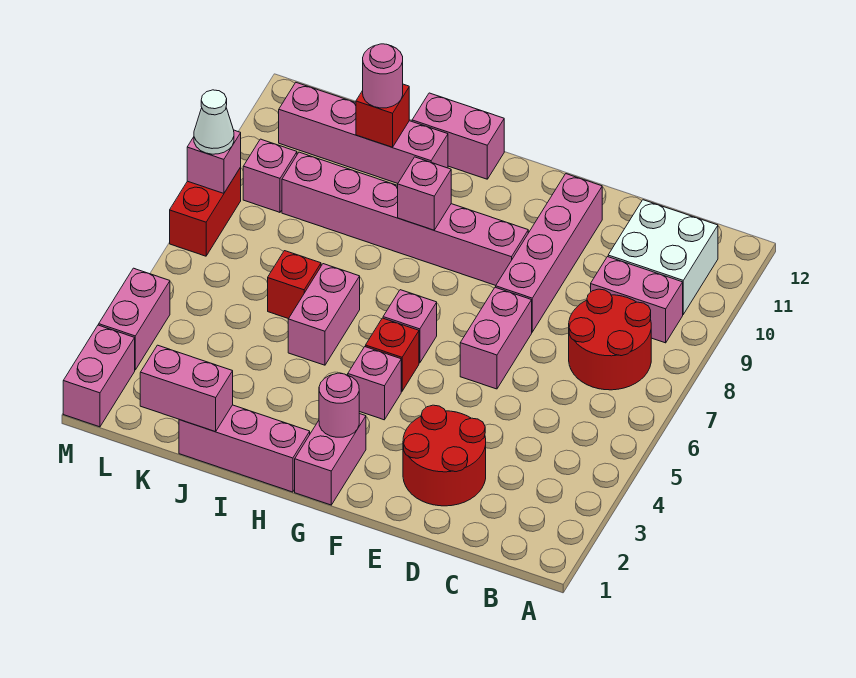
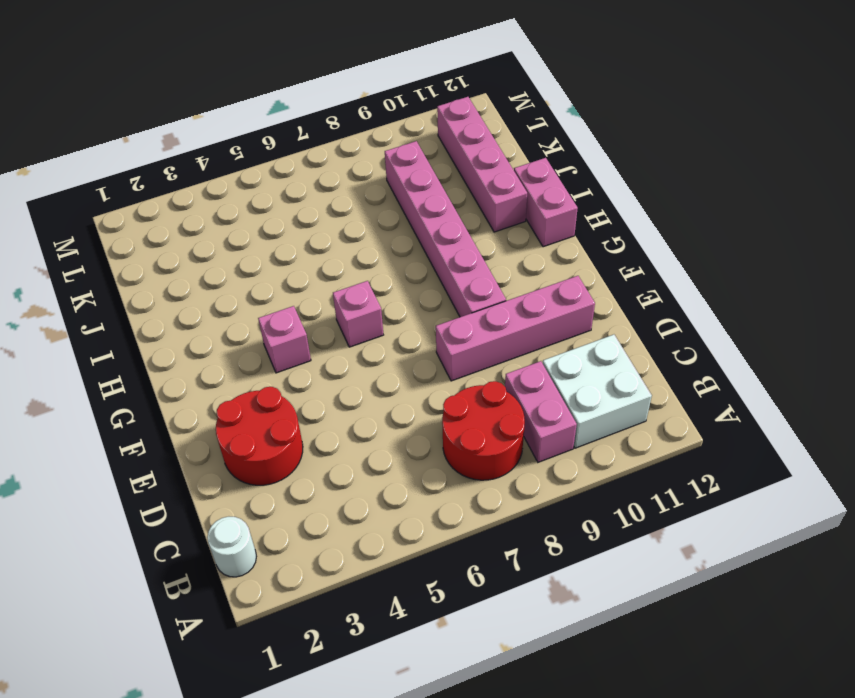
white 1x1 round brick [207,517,256,577] -> none
none -> pink 1x2 brick [460,287,532,389]
none -> pink 1x2 brick [295,414,366,505]
none -> red 1x1 brick [366,318,419,391]

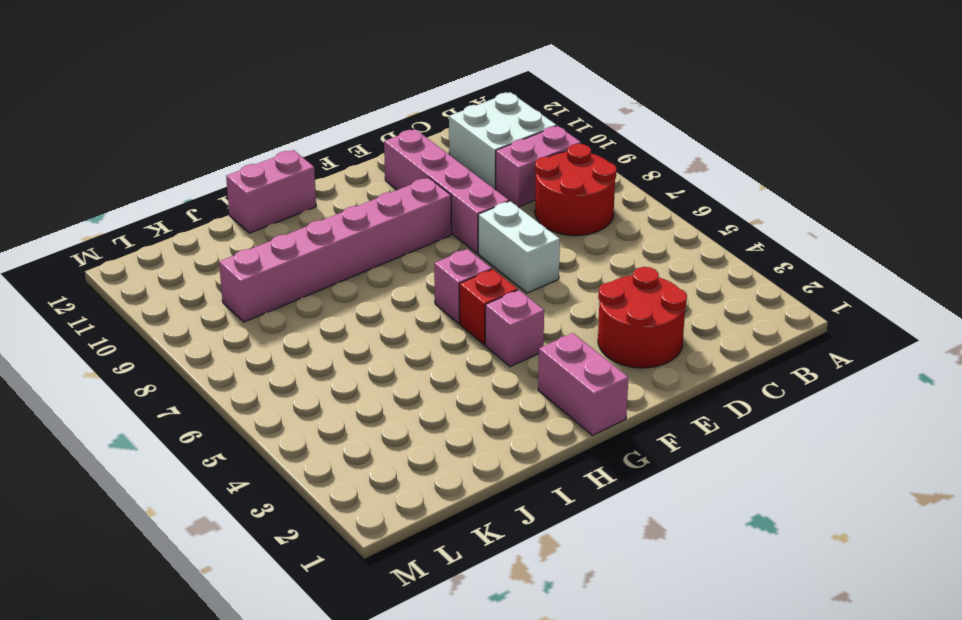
white 1x2 brick [478,201,560,293] -> pink 1x2 brick [460,287,532,389]
none -> pink 1x3 brick [179,405,310,492]
none -> pink 1x2 brick [288,264,360,365]
none -> pink 1x4 brick [279,83,448,183]

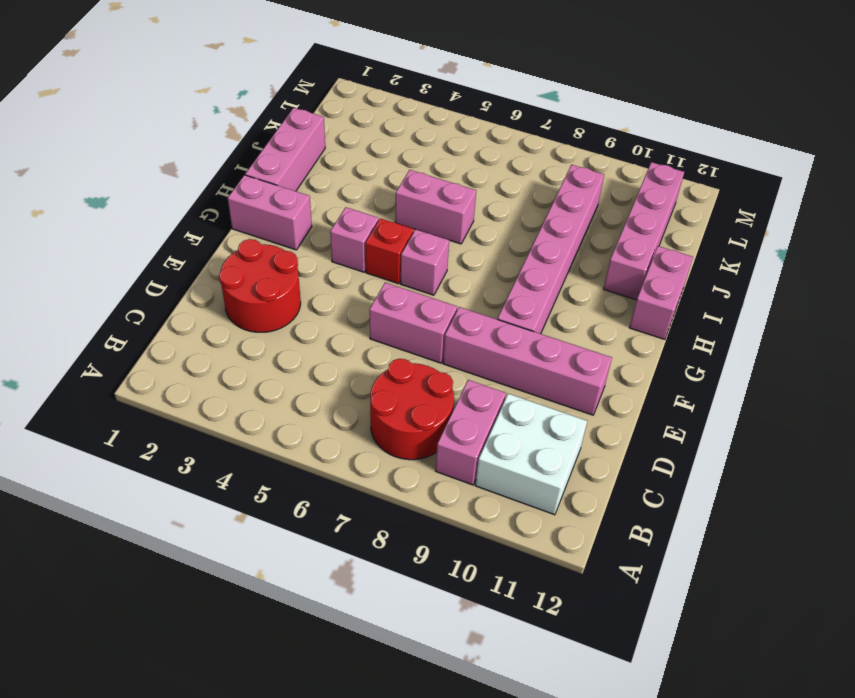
none -> red 1x1 brick [268,251,321,319]
none -> pink 1x1 brick [243,139,297,212]
none -> pink 1x2 brick [63,325,135,427]

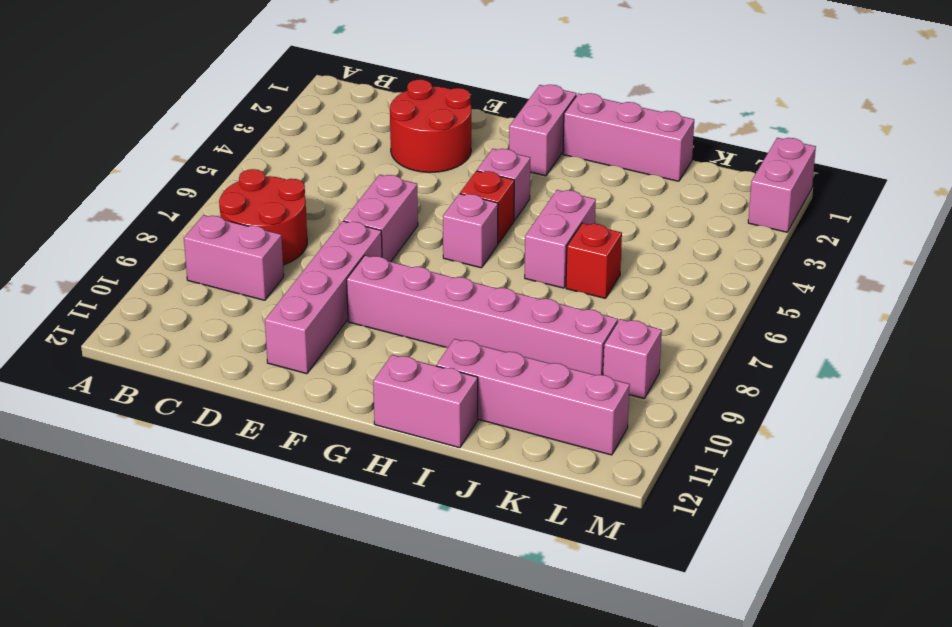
none -> white 2x2 brick [608,200,718,314]
none -> pink 1x2 brick [99,268,170,370]
none -> red 1x2 brick [170,167,241,256]

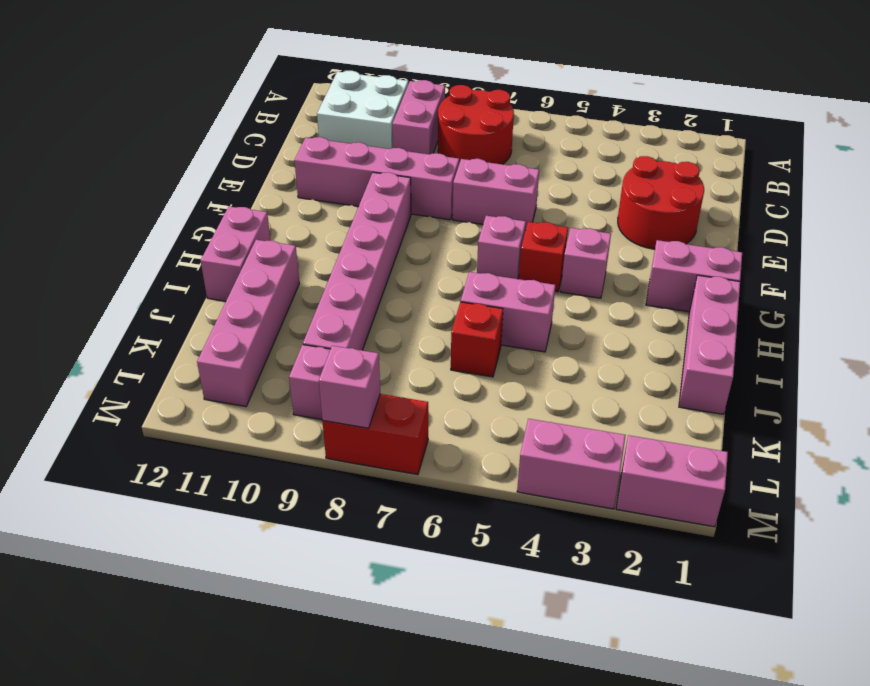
none -> pink 1x1 round brick [319,373,359,437]
none -> pink 1x1 brick [398,157,451,230]
none -> pink 1x2 brick [140,345,233,432]

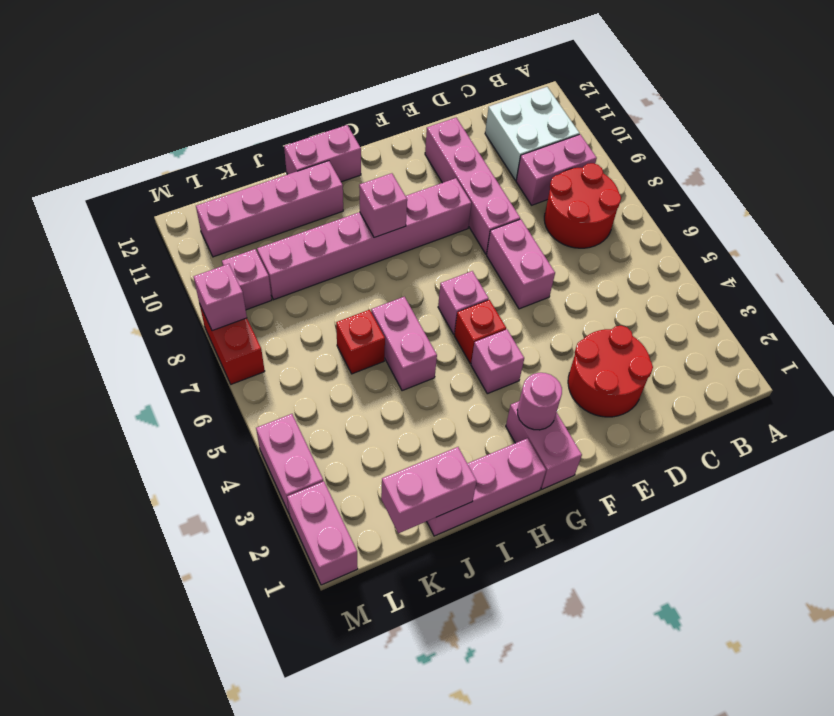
none -> red 1x1 brick [356,84,409,147]
none -> pink 1x1 round brick [363,44,403,108]
none -> white 1x1 cone [194,90,234,154]

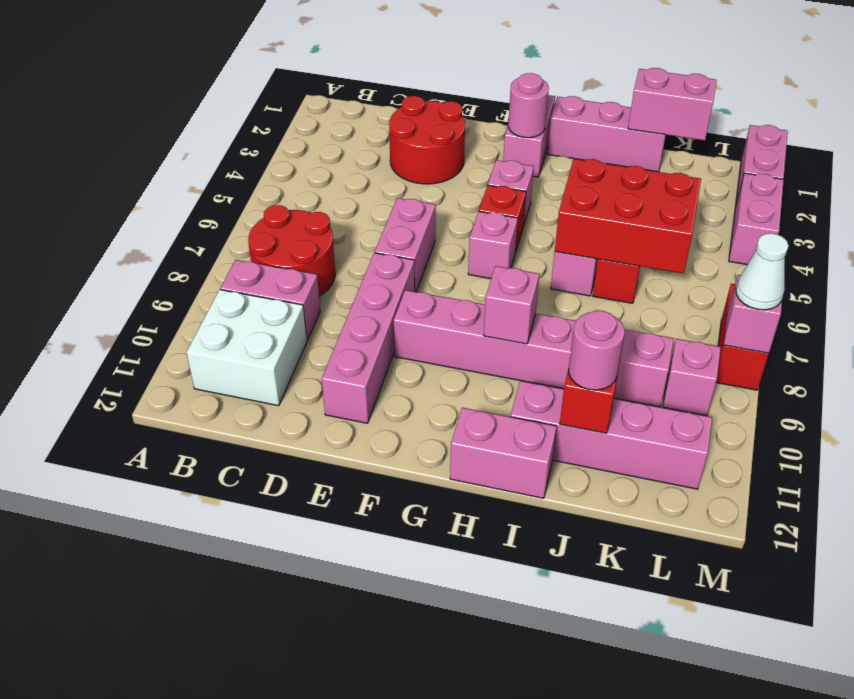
red 2x3 brick [555,159,701,274] -> none

